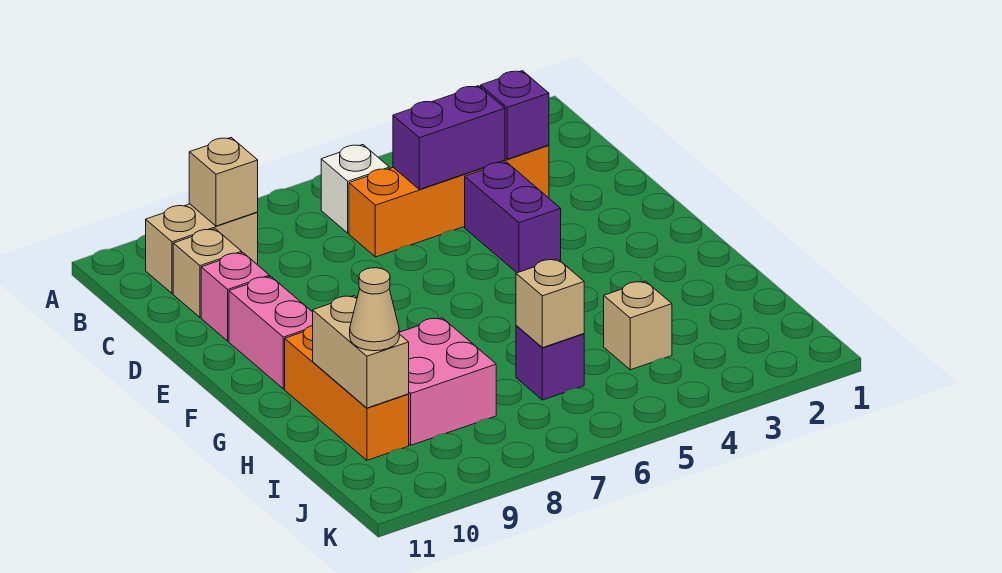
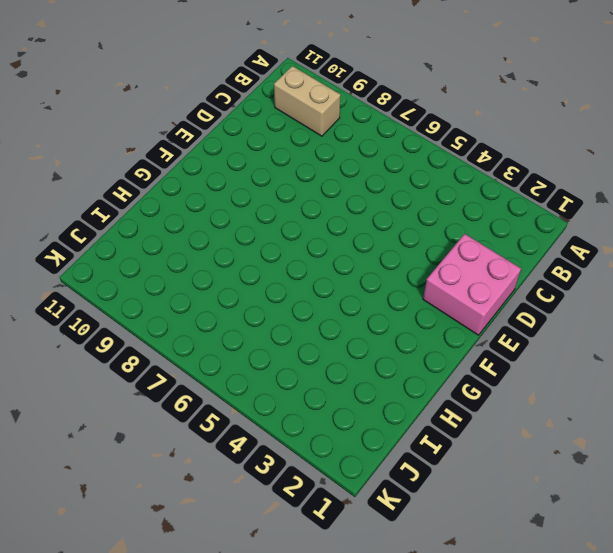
pink 2x2 brick [423,234,521,335] -> pink 2x2 brick moved to [399,318,496,445]
none -> white 1x1 brick [321,145,389,233]
none -> orange 1x4 brick [349,145,549,257]
none -> tan 1x1 brick [173,229,242,317]

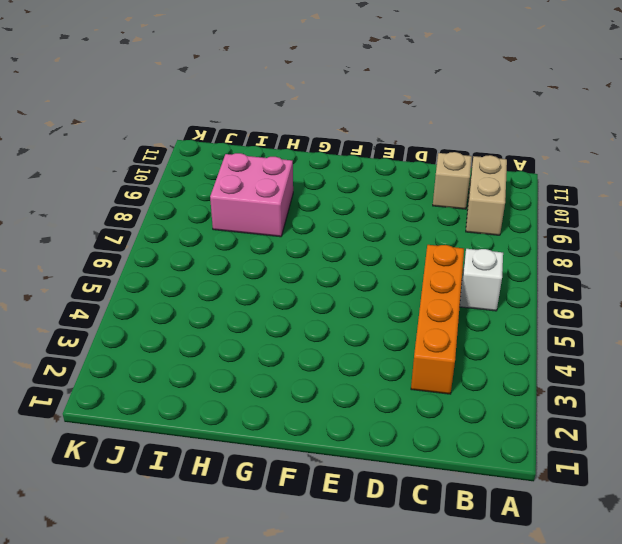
none -> purple 1x2 brick [465,162,561,273]
none -> pink 1x1 brick [201,253,270,341]
none -> pink 1x2 brick [229,276,313,389]

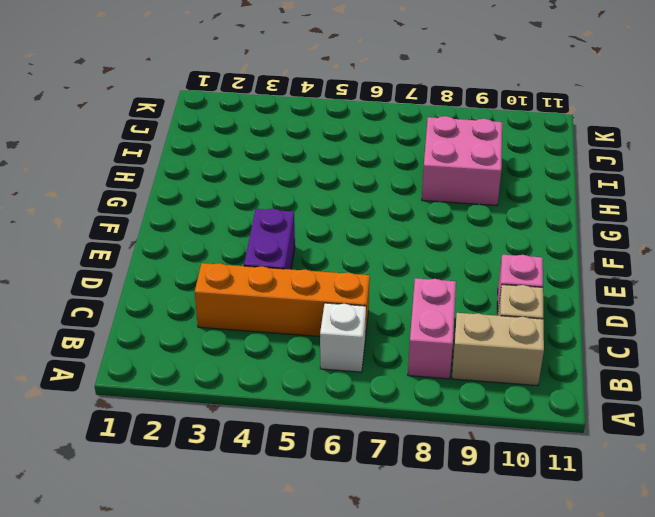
pink 1x2 brick [408,278,456,379] -> pink 1x2 brick moved to [229,276,313,389]
none -> orange 1x3 brick [285,326,409,460]
none -> tan 1x1 brick [604,281,672,370]
none -> purple 1x1 brick [516,326,584,400]

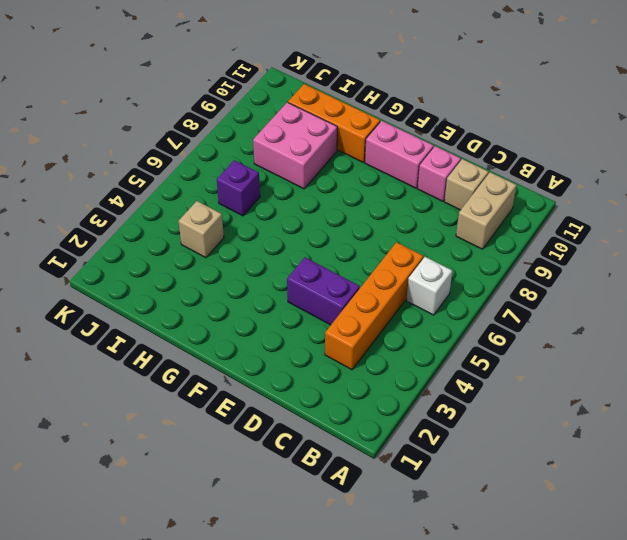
none -> tan 1x1 brick [189,138,258,226]
none -> purple 1x1 brick [481,71,549,159]
none -> purple 1x2 brick [393,86,505,190]

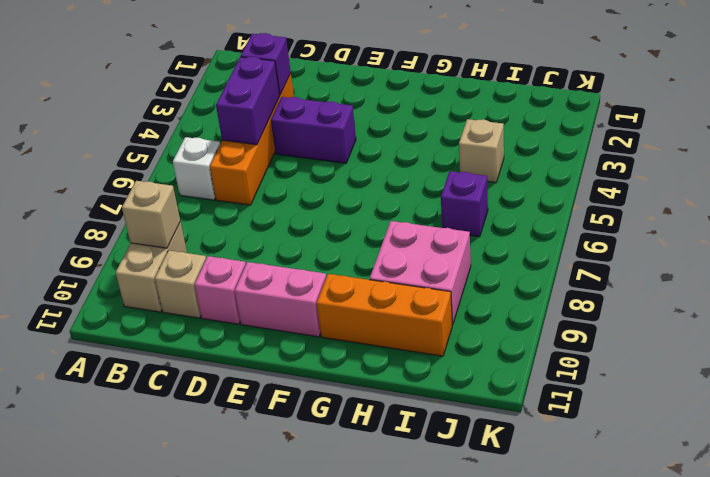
none -> tan 1x2 brick [313,296,409,408]
none -> tan 1x1 brick [516,259,584,348]
none -> tan 1x1 cone [350,268,399,351]

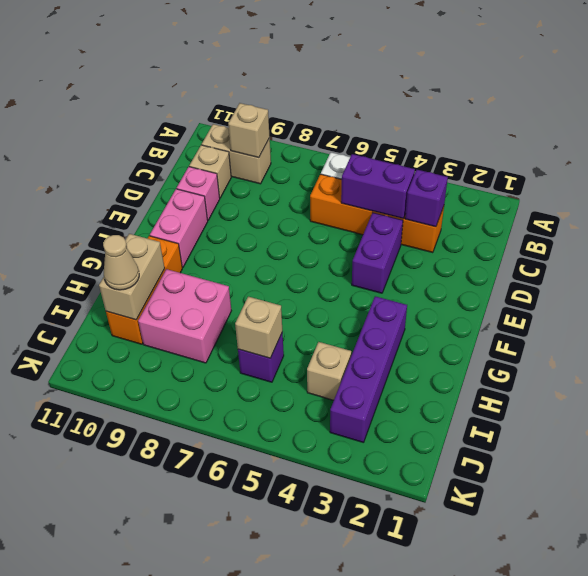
purple 1x4 brick [330,296,407,443] -> none

